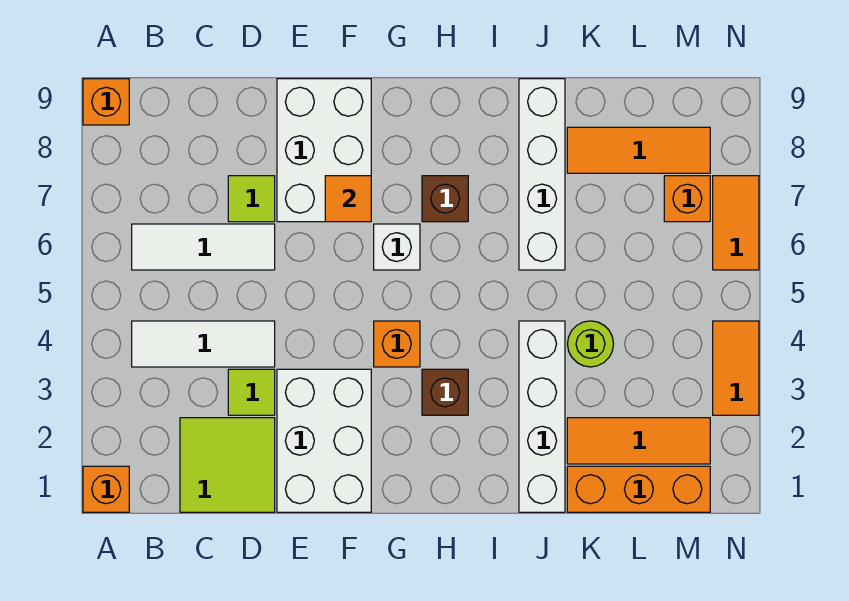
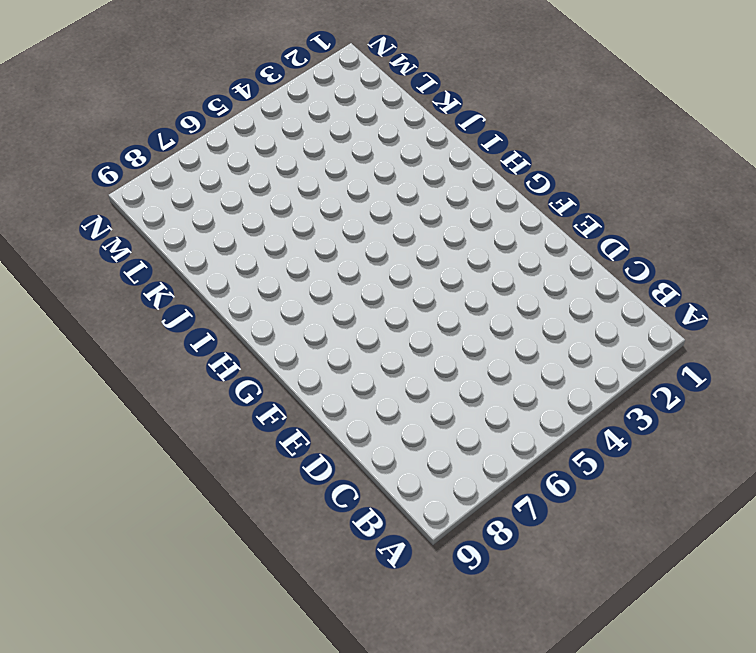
none -> orange 1x1 brick [83,466,129,512]
none -> orange 1x1 brick [83,79,129,125]
none -> white 1x3 tile [132,321,275,367]

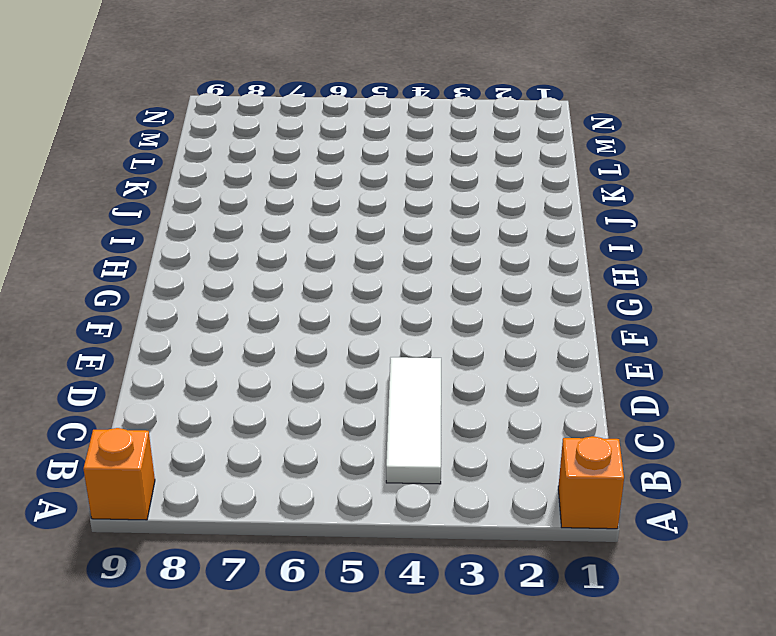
none -> white 1x3 tile [132,224,275,270]
none -> lime 2x2 tile [180,418,275,512]
none -> lime 1x1 tile [228,369,275,415]

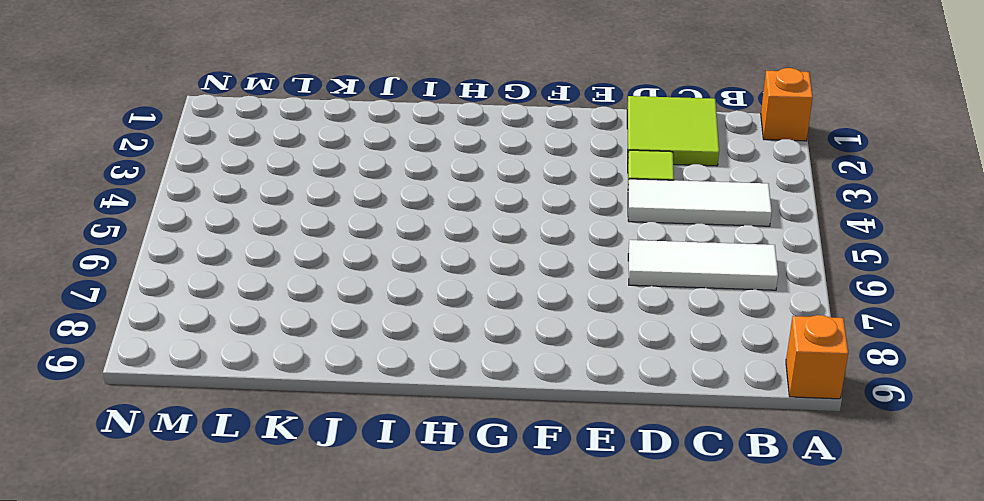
none -> lime 1x1 tile [228,176,275,222]
none -> white 2x3 brick [277,369,371,512]
none -> white 2x3 brick [277,79,371,222]

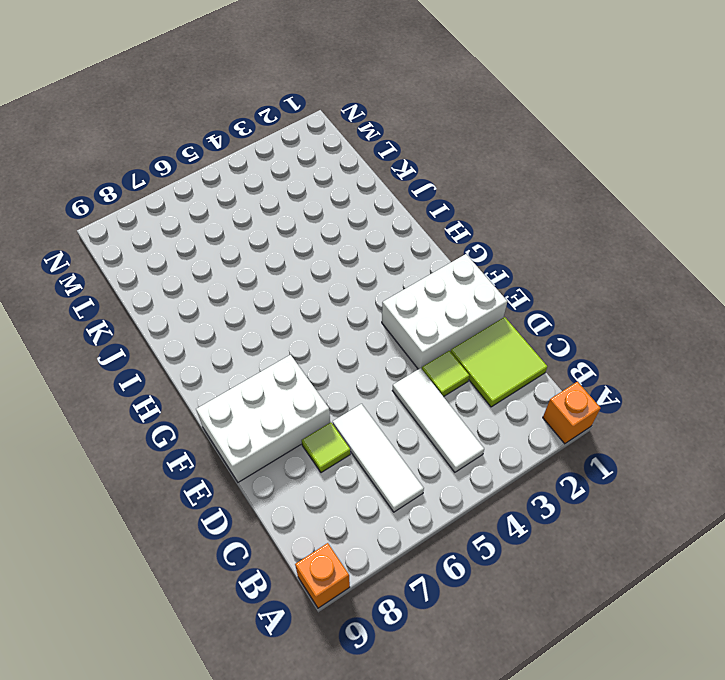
none -> orange 1x1 brick [374,321,420,367]
none -> white 1x1 brick [374,224,420,270]
none -> brown 1x1 brick [422,369,468,415]

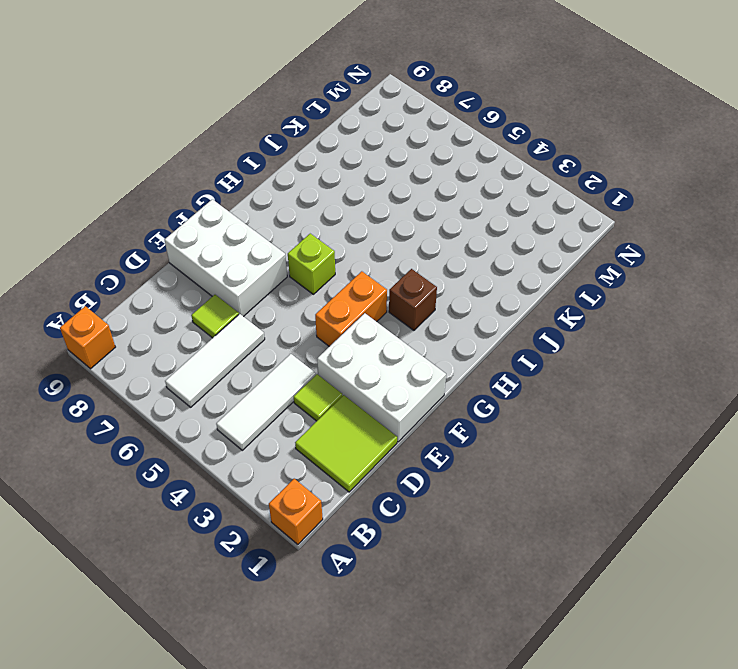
orange 1x2 brick [315,271,387,347] -> orange 1x1 brick [374,321,420,367]
lime 1x1 brick [288,234,335,294] -> white 1x1 brick [374,224,420,270]
none -> brown 1x1 brick [422,176,468,222]
none -> white 1x4 brick [519,321,565,512]
none -> white 1x4 brick [519,79,565,270]

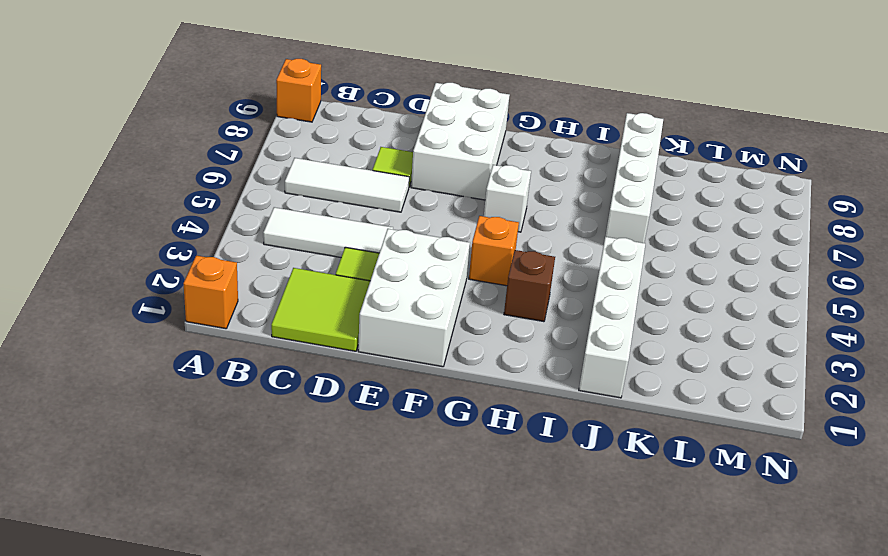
none -> brown 1x1 brick [422,176,468,222]
none -> orange 1x3 brick [567,466,710,512]
none -> orange 1x3 tile [567,418,710,464]

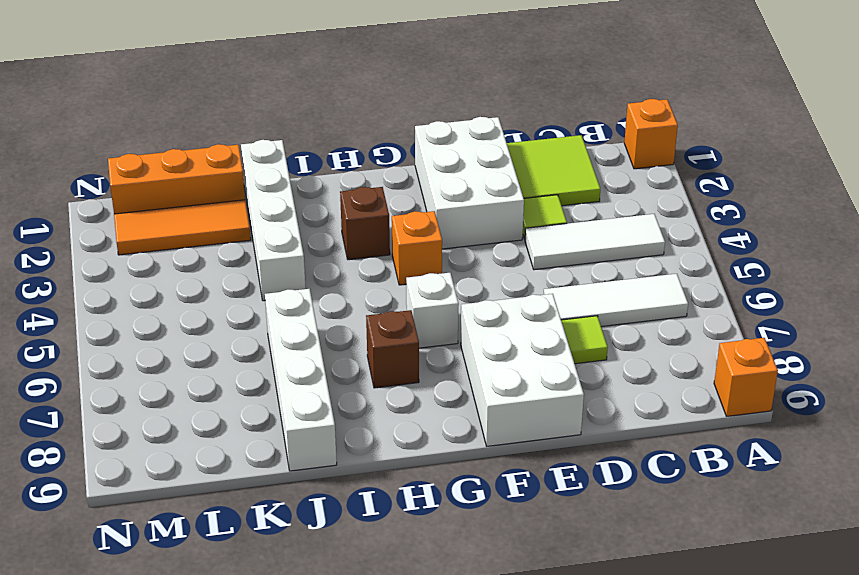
none -> lime 1x1 round brick [568,321,613,367]
none -> orange 1x3 tile [567,127,710,173]
none -> orange 1x1 brick [664,176,710,222]

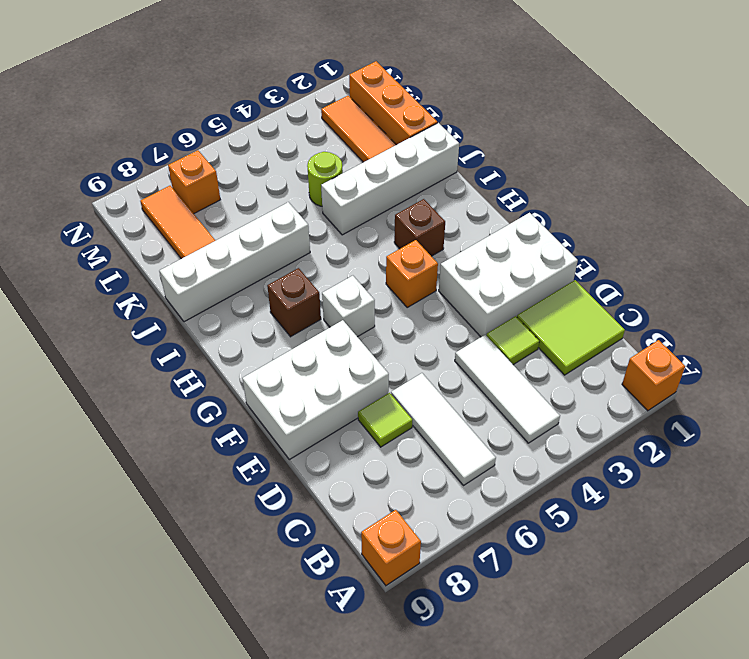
none -> orange 1x2 tile [713,321,759,415]
none -> orange 1x2 tile [713,176,759,270]
none -> orange 1x1 tile [325,176,371,222]

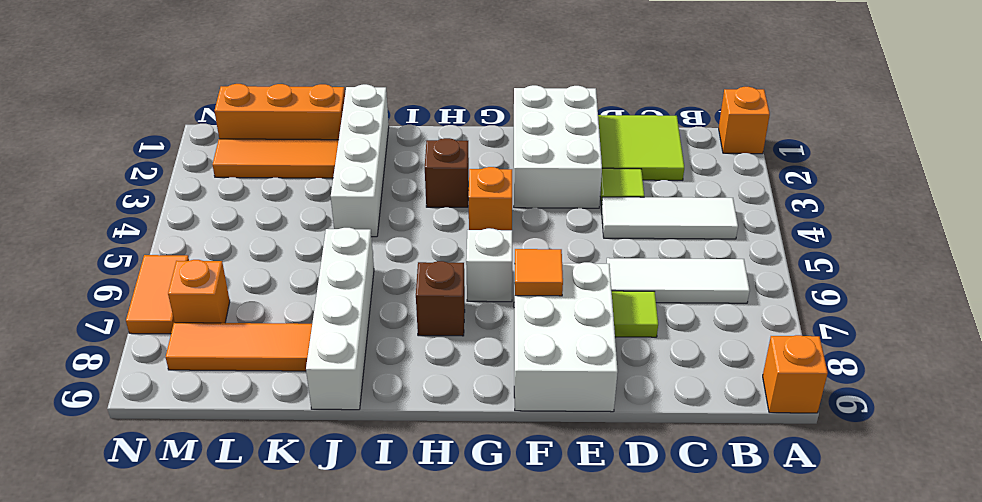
none -> lime 1x1 round brick [568,321,613,367]
none -> orange 1x2 tile [713,321,759,415]

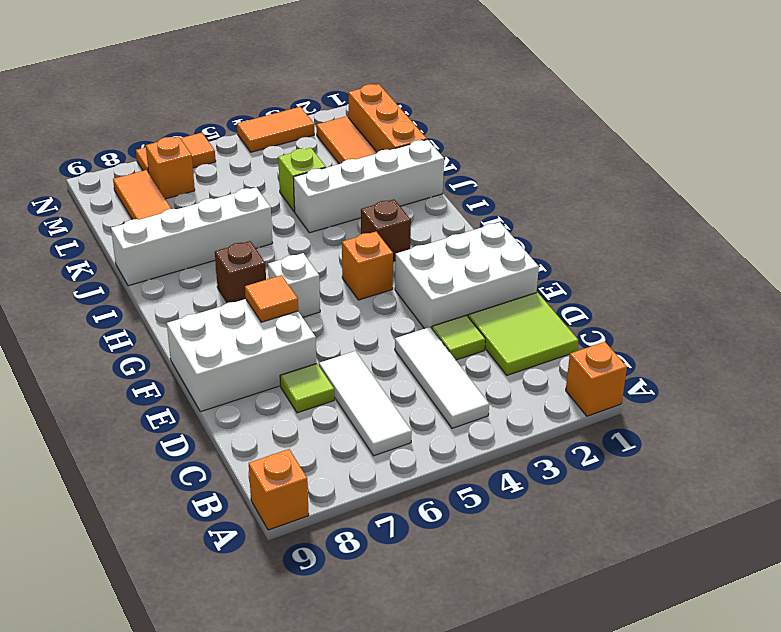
lime 1x1 brick [278,148,326,212] -> lime 1x1 round brick [568,321,613,367]

